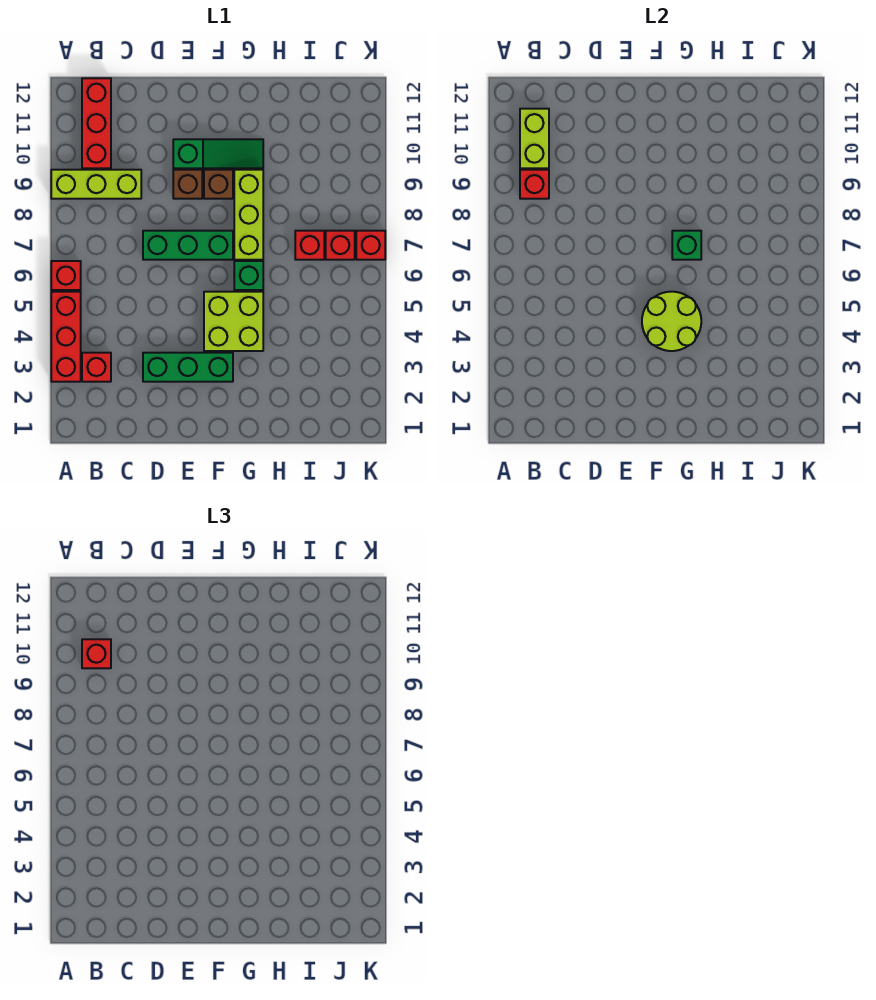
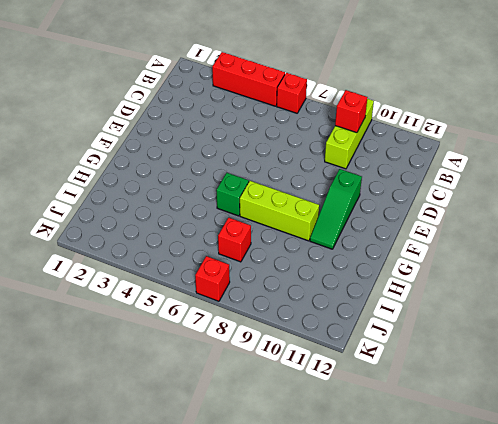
none -> red 1x1 brick [82,353,111,382]
none -> red 1x3 brick [82,78,111,168]
none -> green 1x3 brick [143,353,233,382]

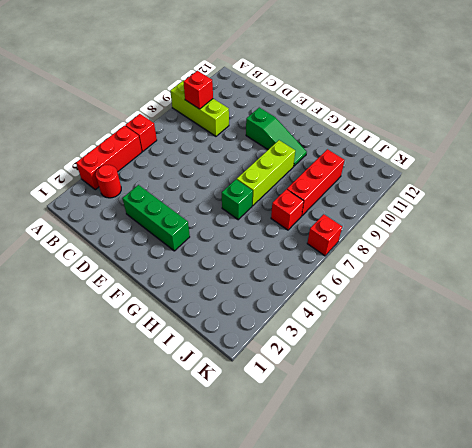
red 1x1 round brick [96,165,121,198] -> red 1x1 brick [82,353,111,382]
red 1x3 brick [287,149,344,216] -> red 1x3 brick moved to [82,78,111,168]
none -> green 1x3 brick [143,231,233,260]
none -> brown 1x1 brick [173,170,202,199]
none -> lime 2x2 brick [204,292,263,351]

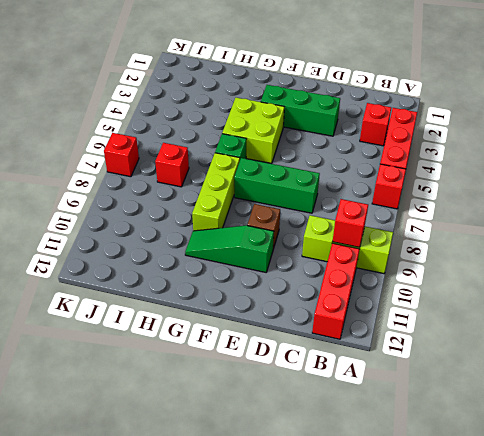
none -> brown 1x1 brick [204,170,233,199]
none -> red 1x1 brick [326,231,355,260]
none -> lime 1x2 brick [520,109,549,168]

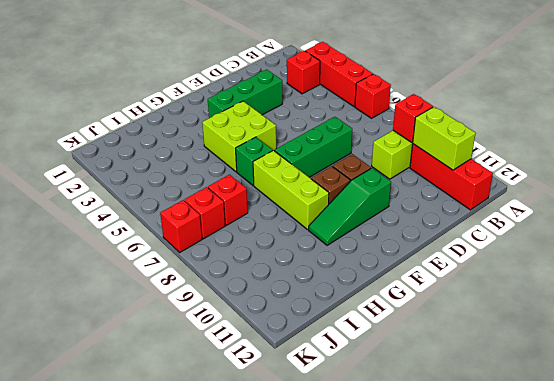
none -> lime 2x2 round brick [642,292,701,351]
none -> green 1x1 brick [672,231,701,260]
none -> red 1x1 brick [82,639,111,668]

